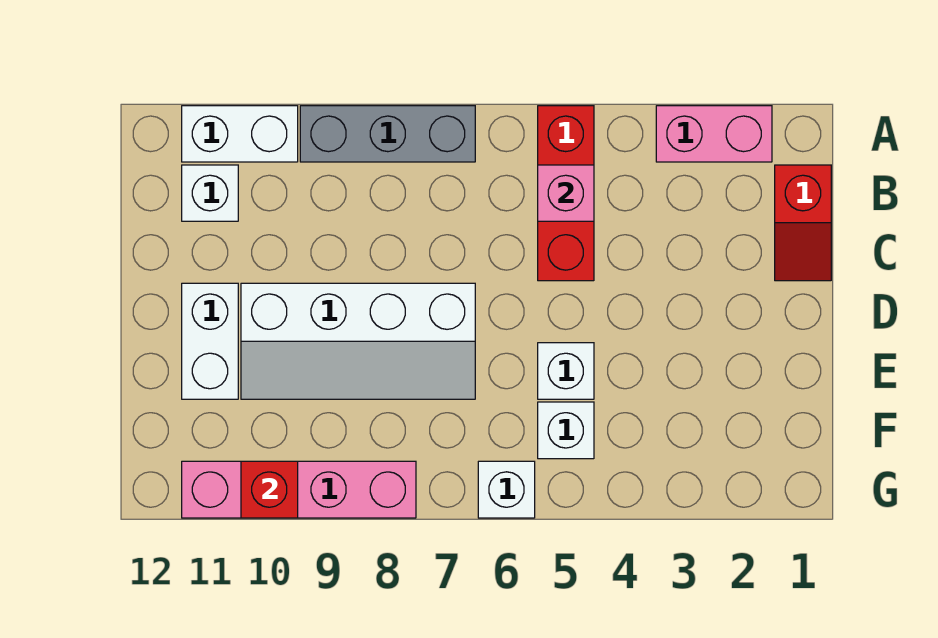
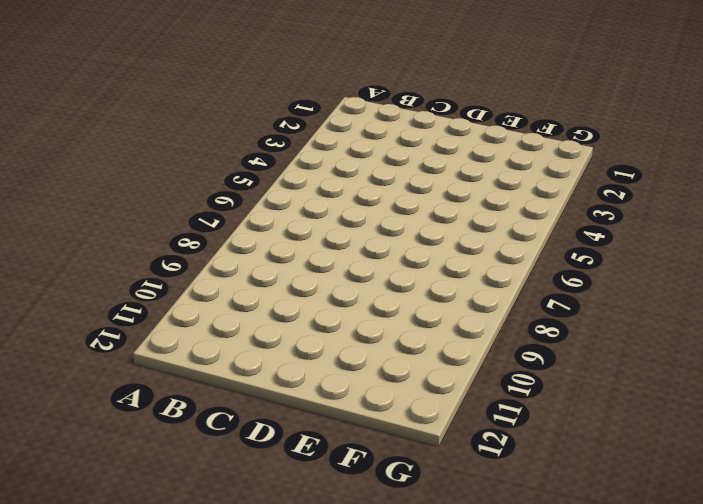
none -> pink 1x2 brick [656,106,772,162]
none -> red 1x3 brick [538,106,594,281]
none -> grey 1x3 brick [300,106,475,162]

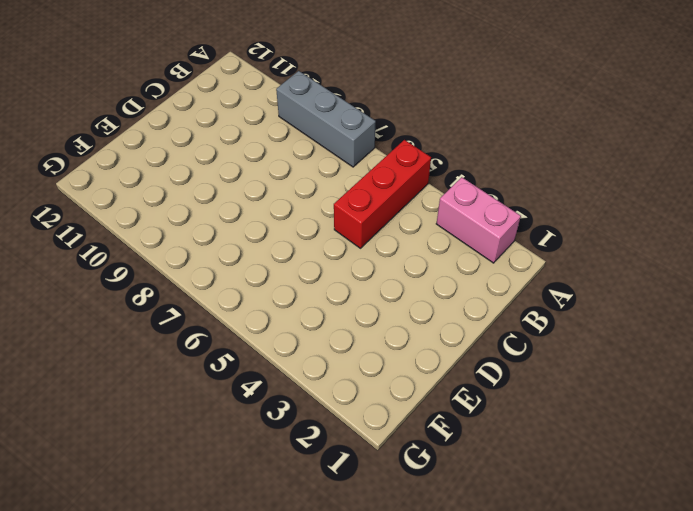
none -> white 1x2 brick [182,106,298,162]
none -> red 1x2 slope [775,165,831,281]
none -> white 1x1 brick [182,165,238,221]

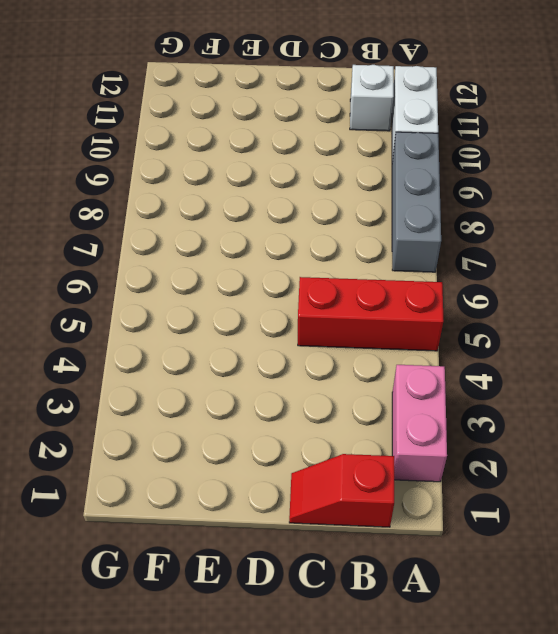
none -> white 2x4 slope [241,283,475,399]
none -> white 1x2 brick [182,283,238,399]
none -> white 1x1 brick [538,343,594,399]

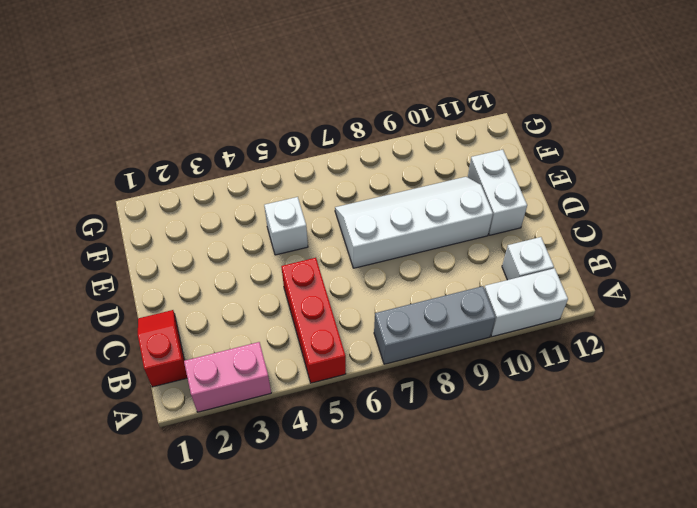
none -> white 1x1 brick [538,402,594,459]
none -> white 1x1 brick [478,461,535,518]
none -> pink 1x4 brick [182,461,416,518]

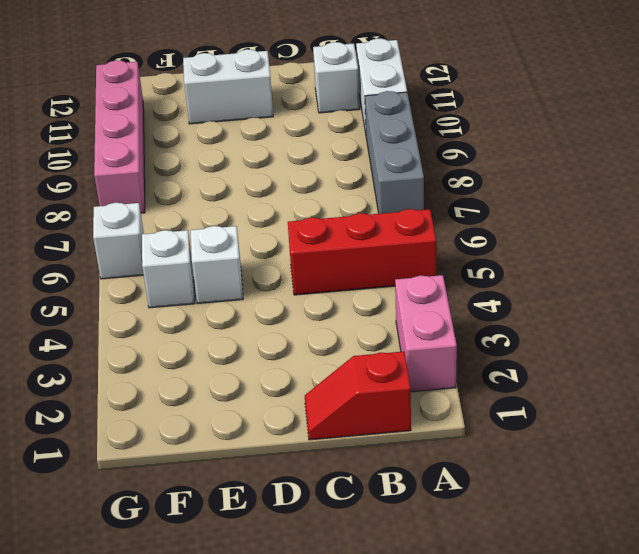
none -> white 2x4 slope [241,283,475,399]
none -> pink 1x1 brick [538,165,594,221]
none -> red 1x1 brick [241,461,298,518]

